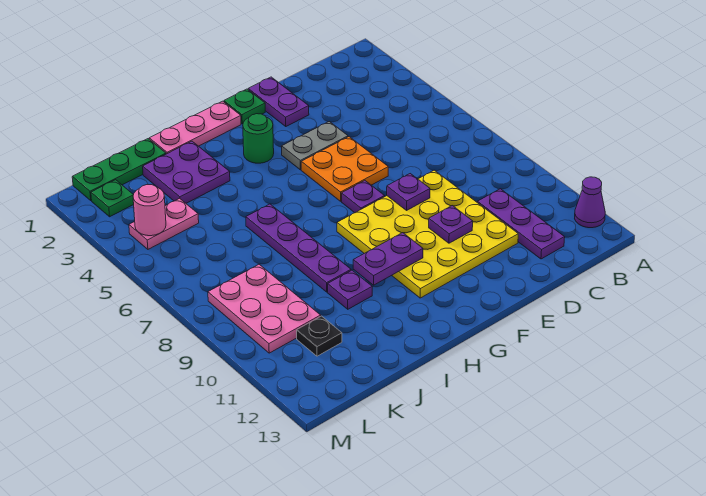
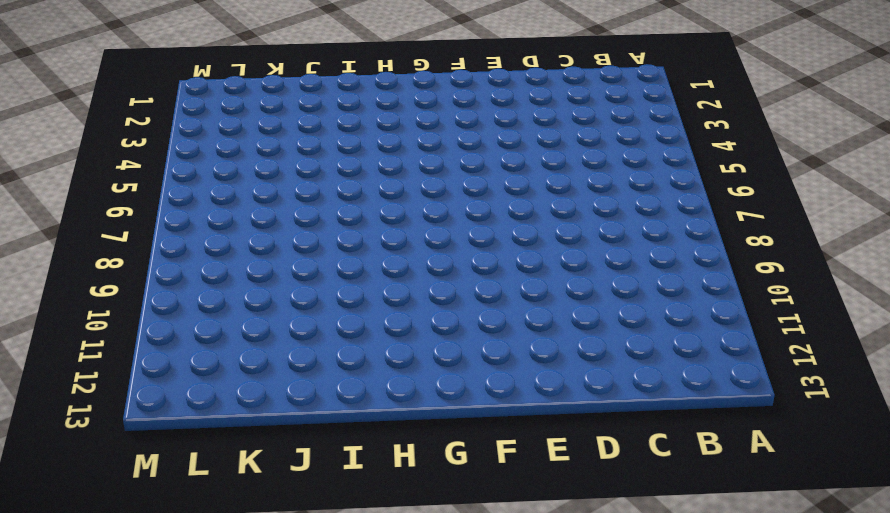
none -> purple 1x1 cone [575,177,605,228]
none -> purple 1x3 plate [477,189,565,259]
none -> yellow 4x4 plate [337,170,518,298]

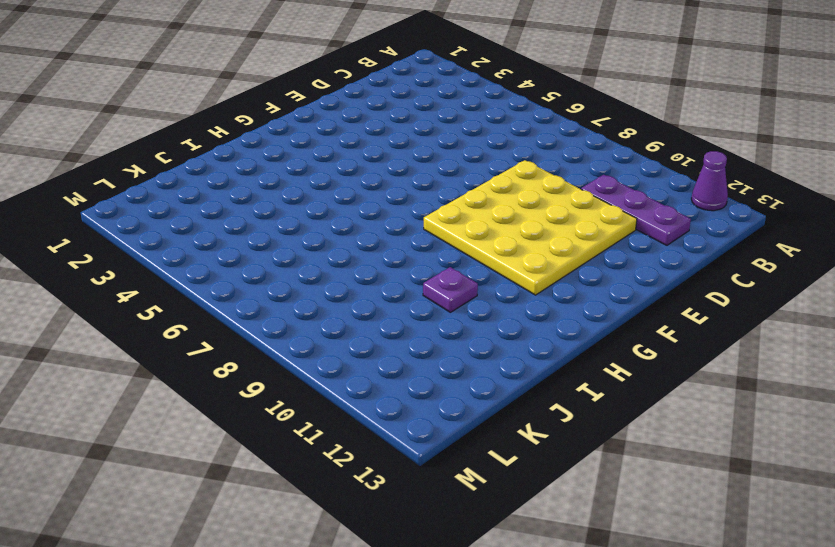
none -> purple 1x2 plate [248,77,309,127]
none -> grey 1x2 plate [282,122,348,170]
none -> orange 2x2 plate [301,137,388,201]

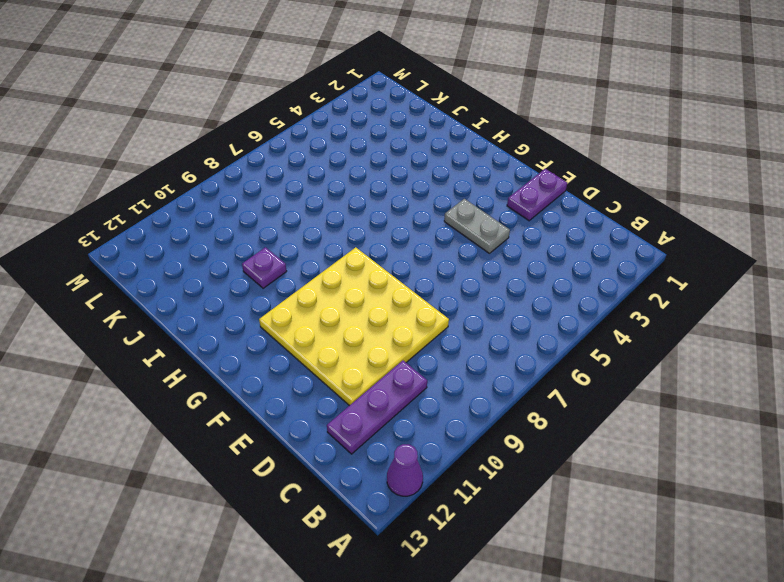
none -> orange 2x2 plate [301,137,388,201]
none -> green 1x1 plate [224,89,265,124]
none -> purple 1x1 plate [342,181,385,213]

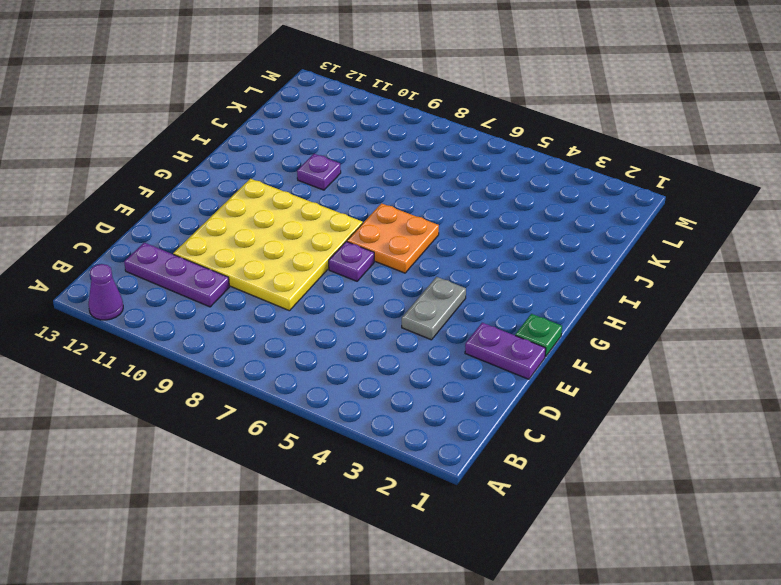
orange 2x2 plate [347,203,439,273] -> orange 2x2 plate moved to [301,137,388,201]
none -> pink 1x3 plate [149,101,241,154]
none -> green 1x1 round brick [243,114,274,163]
none -> purple 2x2 plate [143,141,230,203]

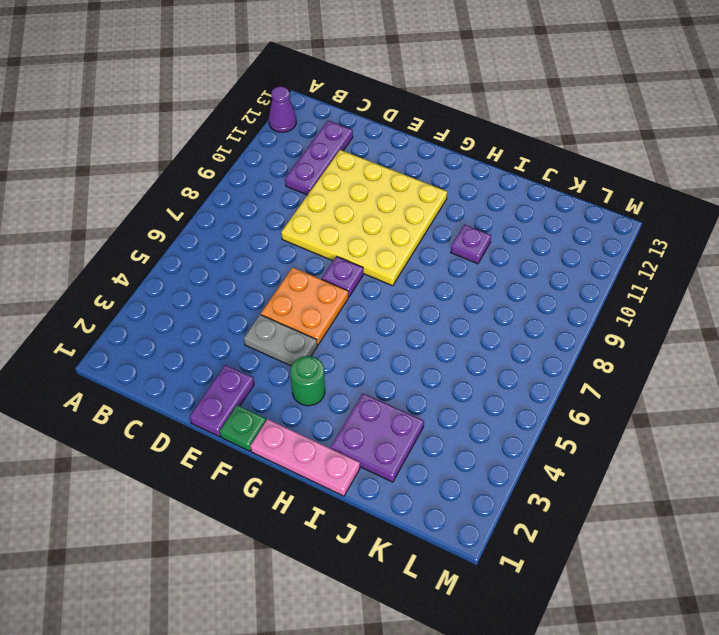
none -> purple 1x4 plate [246,204,351,292]
none -> green 1x3 plate [72,139,166,200]
none -> pink 1x2 plate [129,198,199,249]

